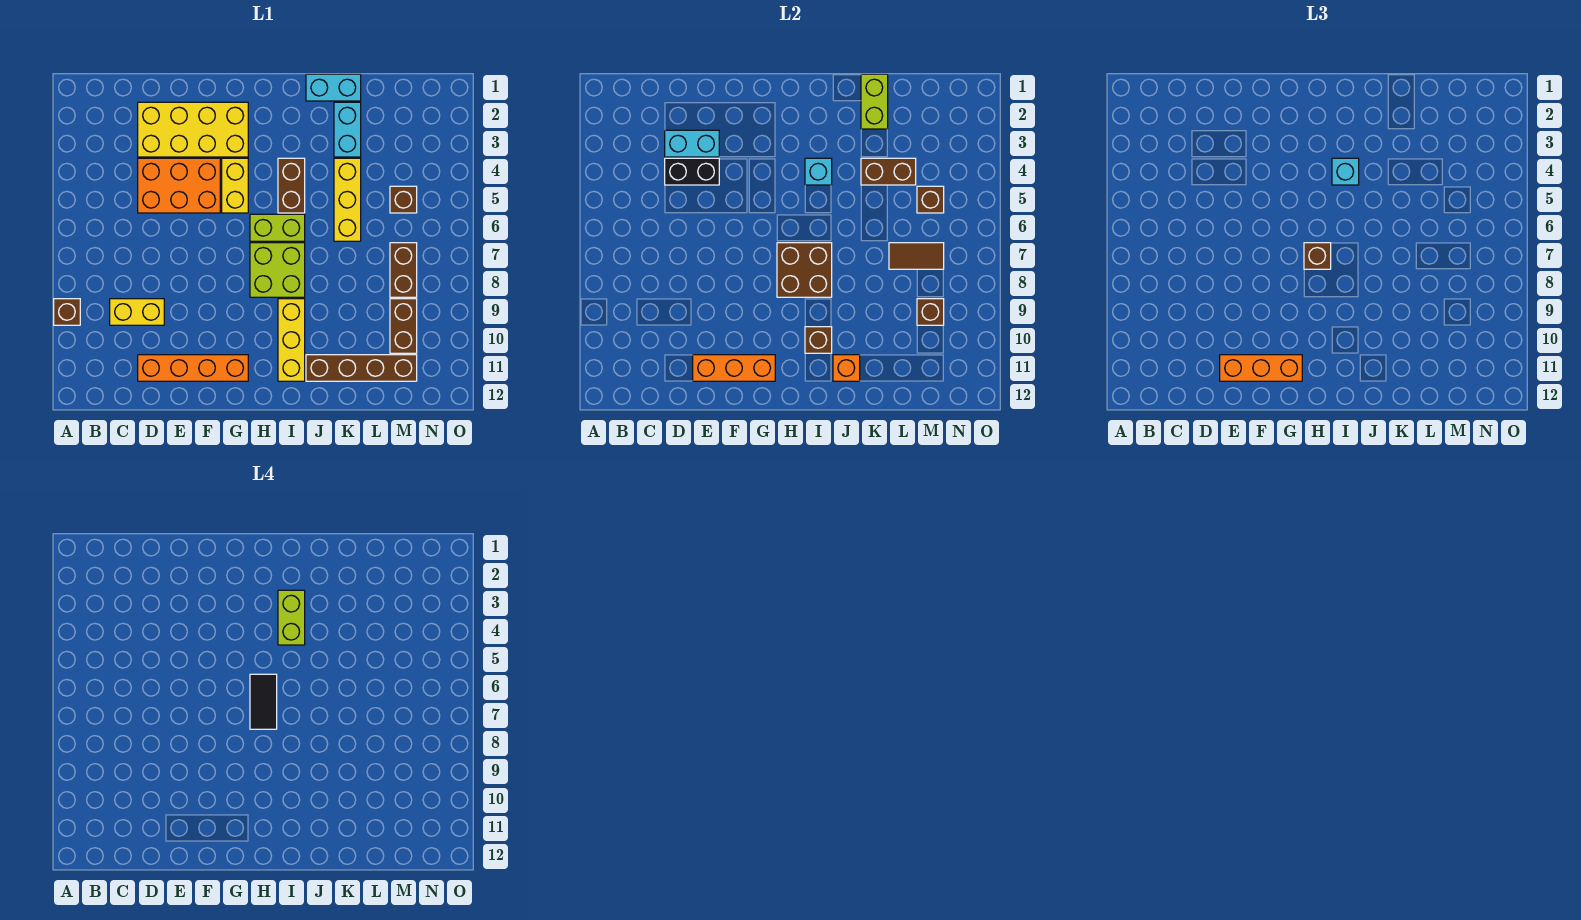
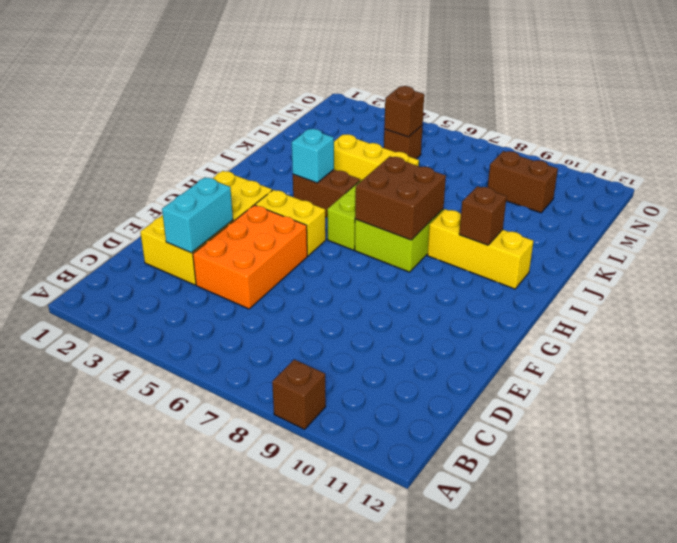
none -> yellow 1x2 brick [110,299,164,325]
none -> orange 1x4 brick [138,355,248,381]
none -> cyan 1x2 brick [306,74,361,101]
none -> brown 1x4 brick [306,355,417,381]

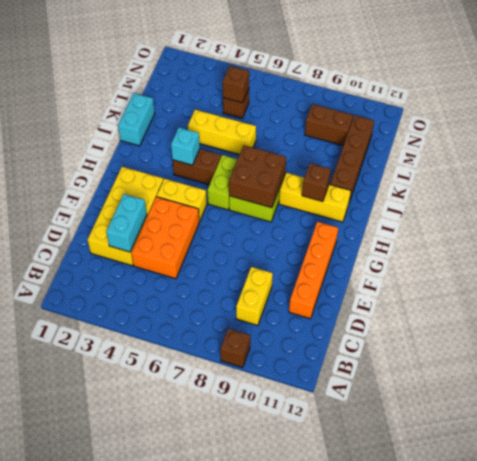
none -> cyan 1x2 brick [334,102,361,157]
none -> brown 1x2 brick [390,243,417,297]
none -> black 1x2 brick [665,158,719,185]
none -> orange 1x3 brick [693,355,775,381]

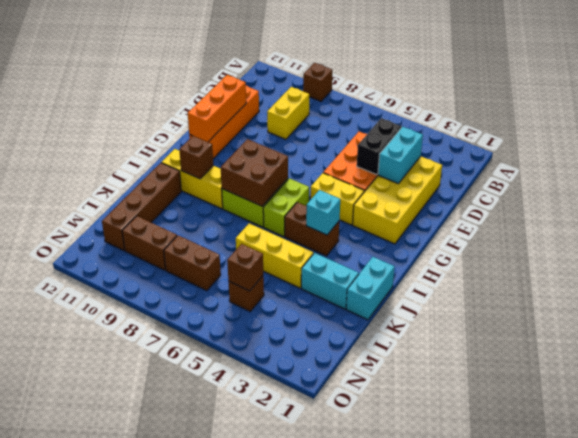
none -> orange 1x1 brick [833,355,860,381]
none -> lime 1x2 brick [861,74,888,129]
none -> brown 1x2 brick [861,158,916,185]
none -> brown 1x2 tile [889,243,944,269]

